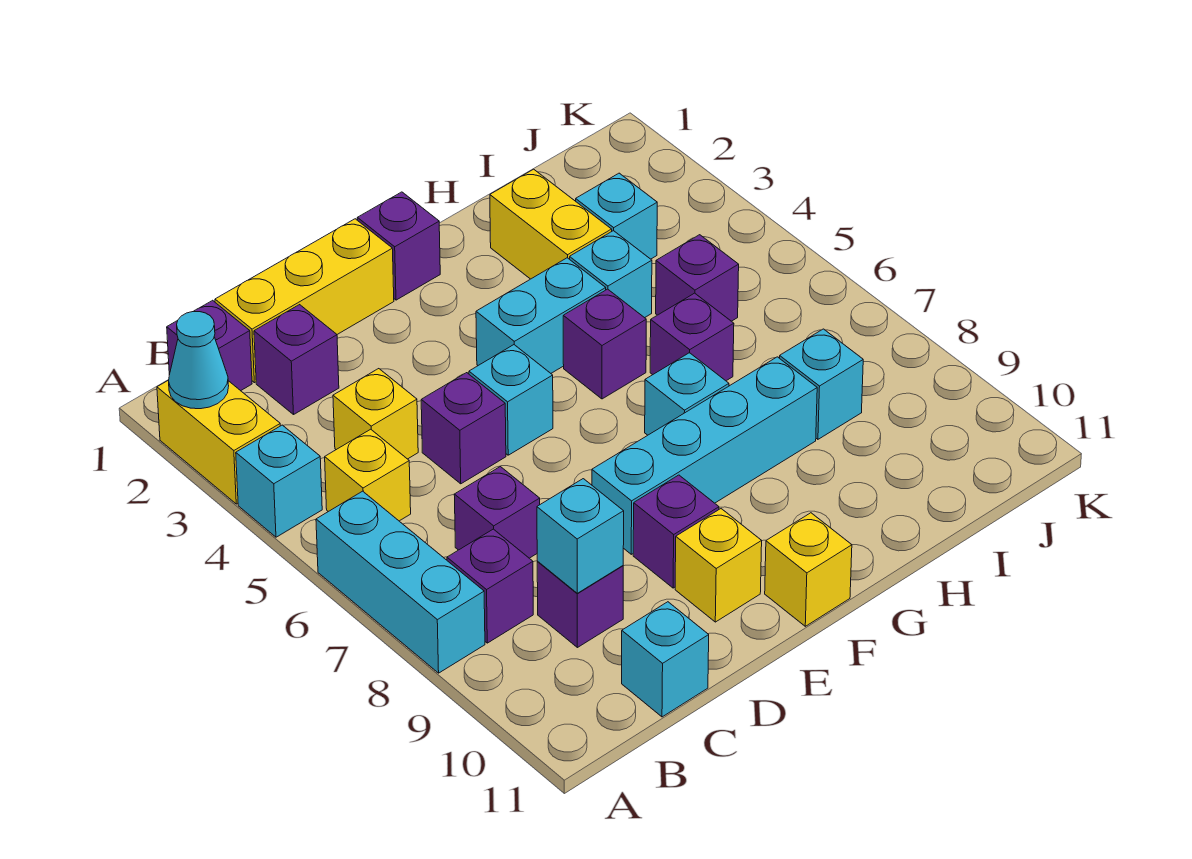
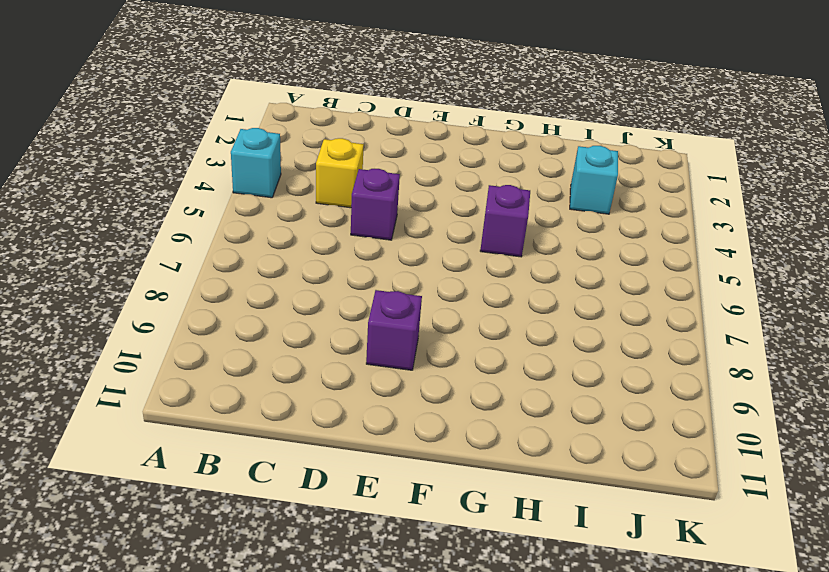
none -> yellow 1x2 brick [157,380,280,504]
none -> cyan 1x3 brick [316,491,485,673]
none -> purple 1x1 brick [167,300,252,391]
none -> yellow 1x1 brick [325,429,411,521]

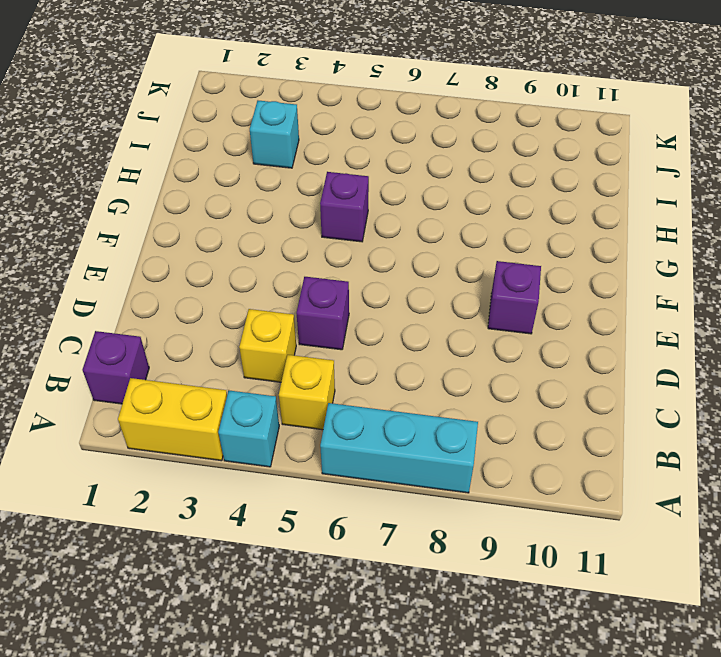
none -> purple 1x1 brick [447,529,533,643]
none -> yellow 1x3 brick [215,219,394,383]
none -> purple 1x1 brick [254,305,339,414]
none -> purple 1x1 brick [454,467,540,558]

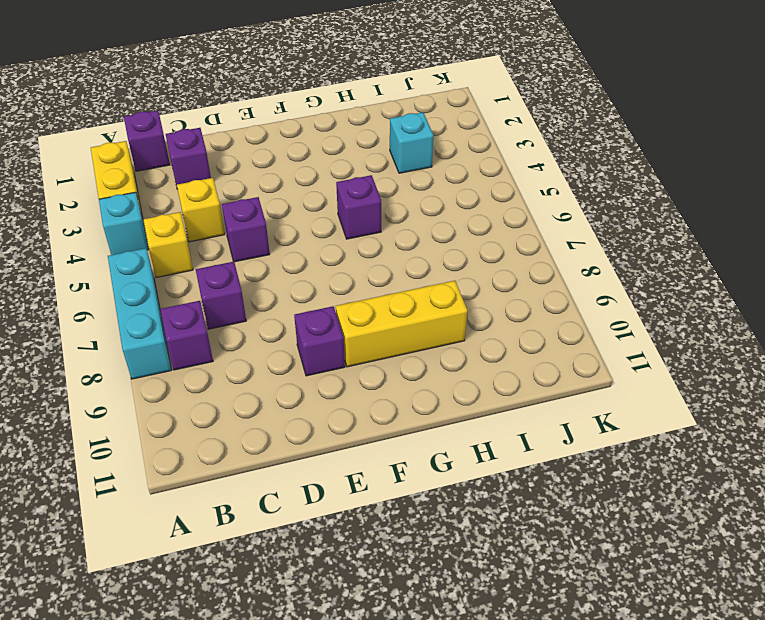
yellow 1x3 brick [336,281,467,367] -> yellow 1x3 brick moved to [215,219,394,383]
none -> purple 1x1 brick [537,562,623,648]
none -> cyan 1x1 brick [622,602,709,717]
none -> cyan 1x1 brick [469,345,553,455]
none -> cyan 1x4 brick [592,357,817,554]

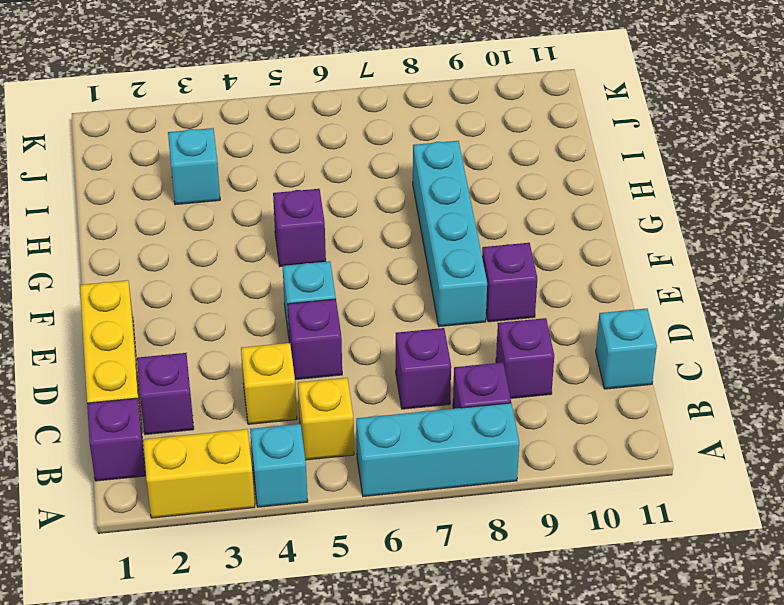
none -> yellow 1x1 brick [675,509,762,622]
none -> purple 1x1 brick [357,192,440,300]
none -> cyan 1x2 brick [476,258,606,373]
none -> yellow 1x1 brick [765,513,852,626]

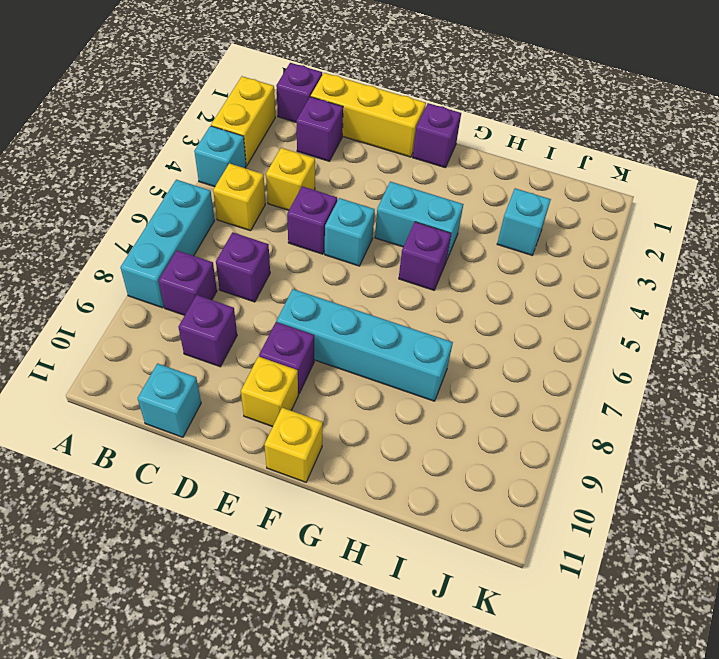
none -> cyan 1x1 brick [645,353,729,435]
none -> yellow 1x2 brick [490,169,612,279]
none -> cyan 1x1 brick [570,231,652,318]
none -> purple 1x1 brick [650,293,734,381]

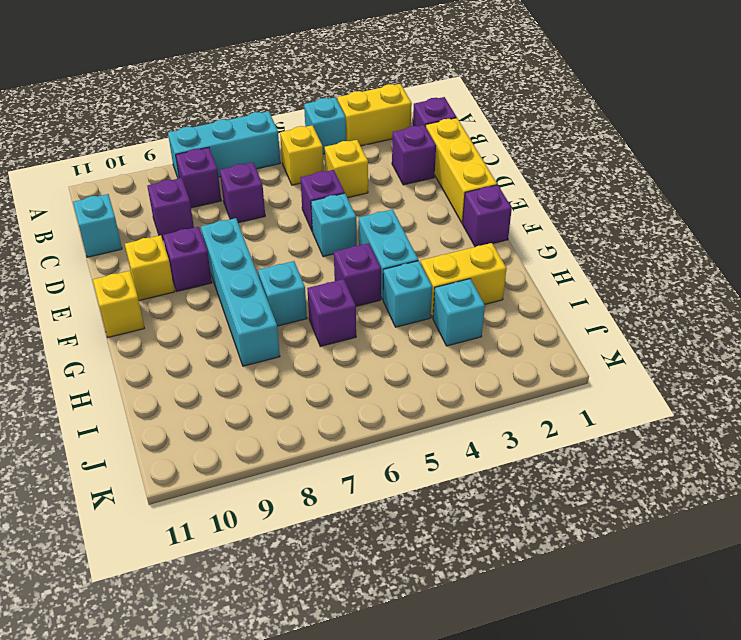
none -> purple 1x1 brick [656,235,739,321]
none -> cyan 1x1 brick [780,329,863,439]
none -> cyan 1x1 cone [169,312,229,409]
none -> cyan 1x1 brick [537,479,624,593]

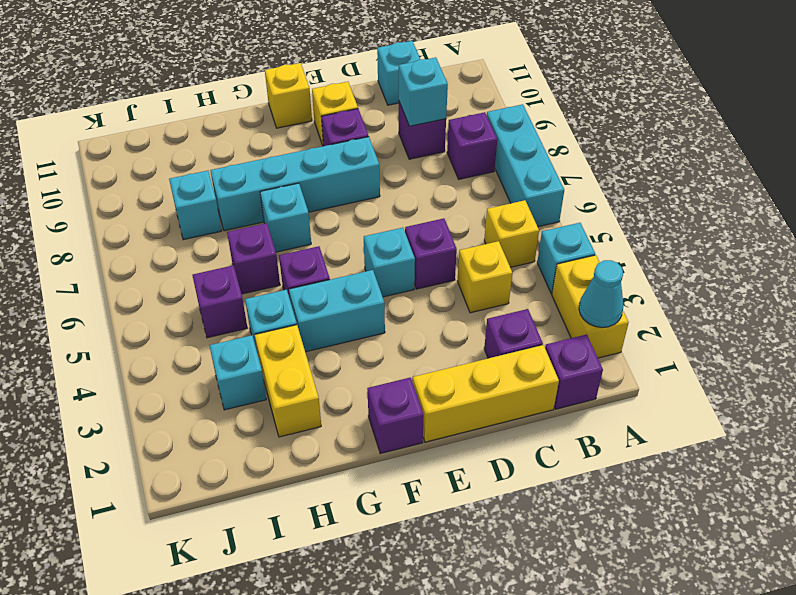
none -> purple 1x1 brick [454,467,540,558]

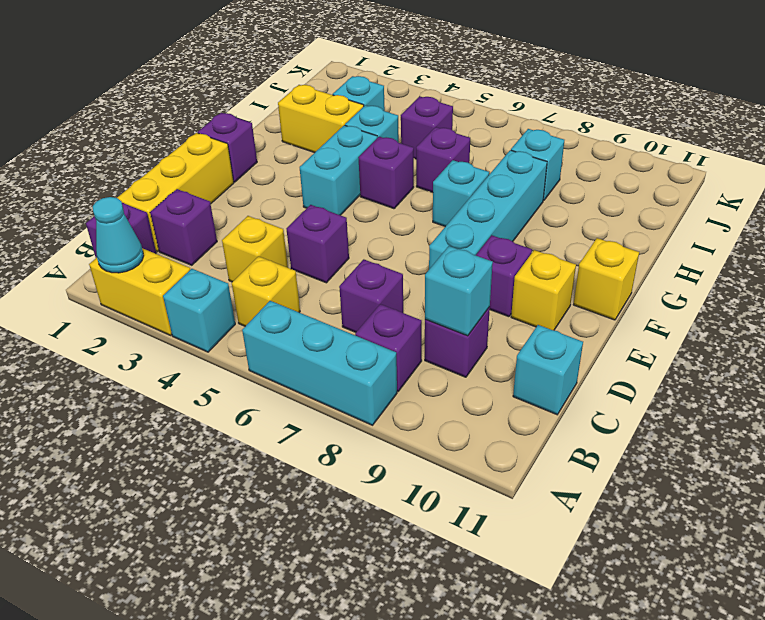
none -> cyan 1x1 brick [469,345,553,455]

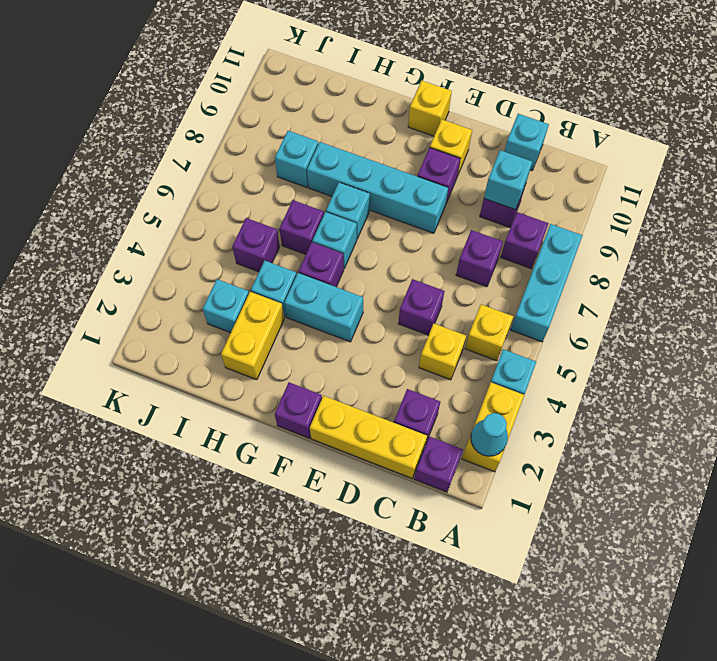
cyan 1x1 brick [312,212,357,268] -> cyan 1x1 brick moved to [469,345,553,455]

